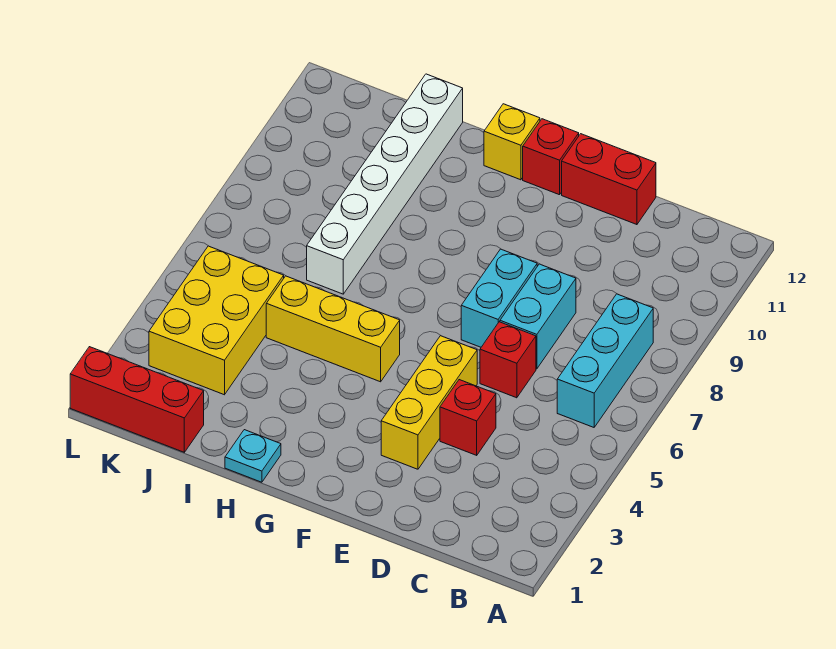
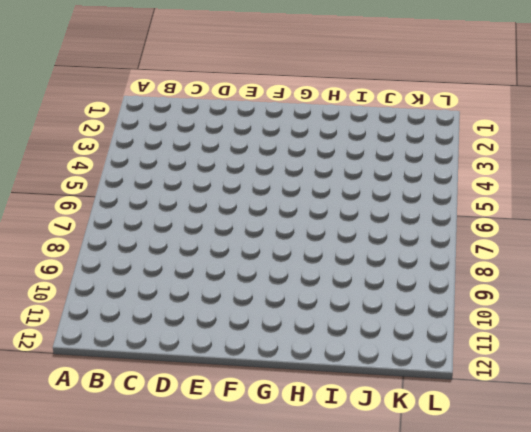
none -> cyan 1x3 brick [557,294,653,427]
none -> red 1x1 brick [440,380,496,455]
none -> red 1x1 brick [480,322,536,398]

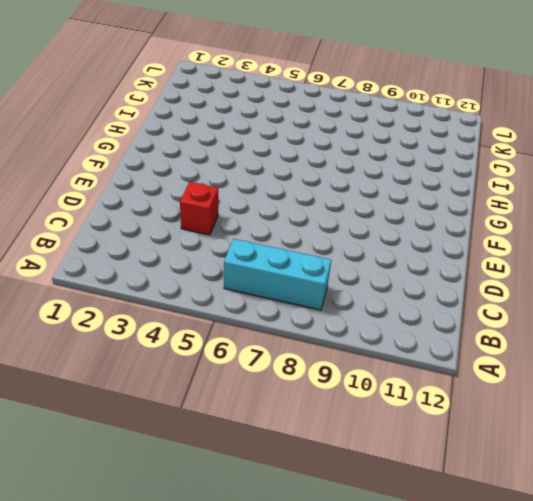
none -> red 1x1 brick [480,322,536,398]
none -> cyan 1x2 brick [500,264,576,369]
none -> red 1x2 brick [562,134,656,225]

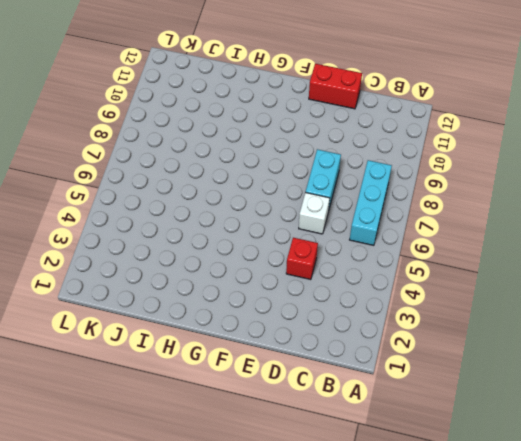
white 1x1 brick [299,192,330,234] -> red 1x1 brick [480,322,536,398]
none -> yellow 1x3 brick [381,336,477,469]
none -> cyan 1x2 brick [461,249,537,347]
none -> red 1x1 brick [523,119,579,195]

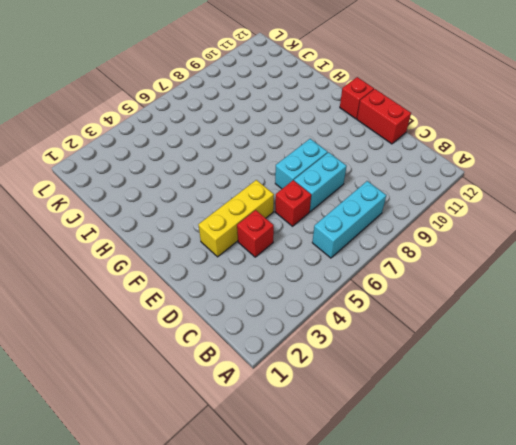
none -> yellow 1x3 brick [266,276,400,382]
none -> yellow 1x1 brick [484,104,540,180]
none -> cyan 1x1 plate [225,430,281,482]

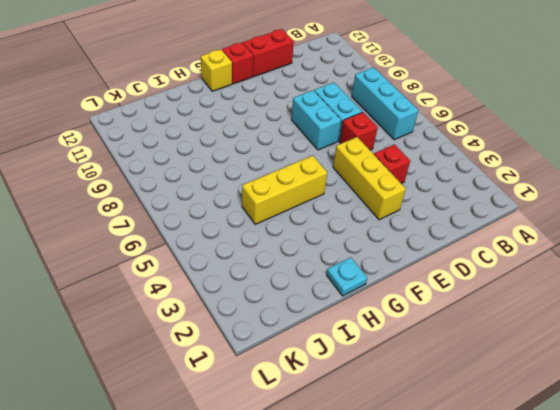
none -> white 1x6 brick [307,74,463,294]
none -> red 1x3 brick [70,347,204,452]
none -> yellow 2x3 brick [149,246,284,395]

